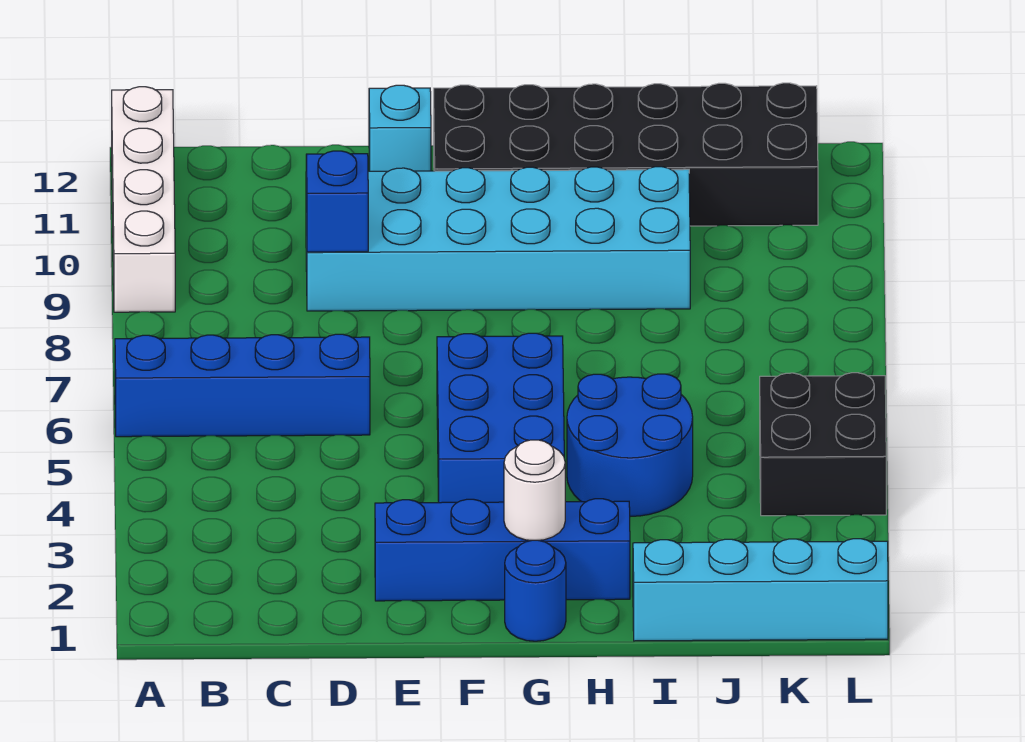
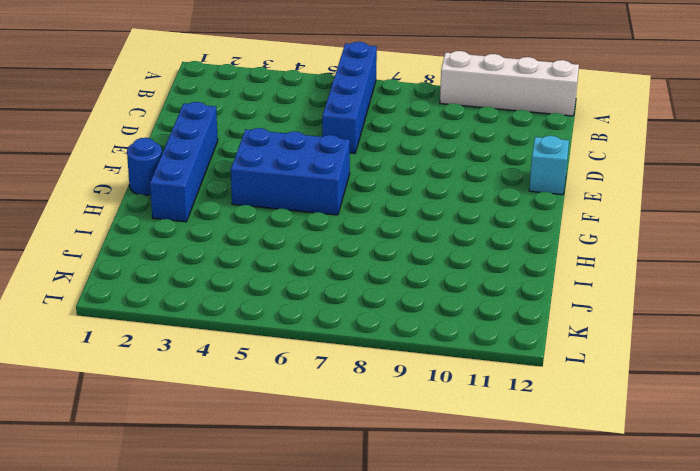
none -> cyan 2x6 brick [306,167,690,311]
none -> black 2x6 brick [434,83,818,226]
none -> blue 2x2 round brick [567,374,693,517]

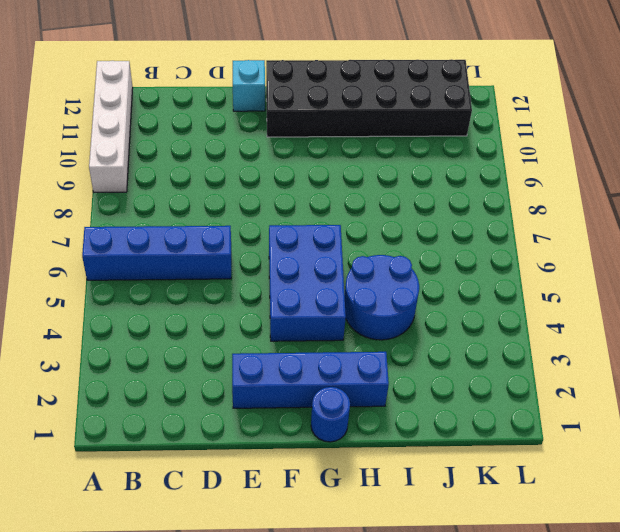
none -> cyan 2x6 brick [306,167,690,311]
none -> cyan 1x4 brick [633,539,888,641]
none -> black 2x2 brick [760,373,886,516]

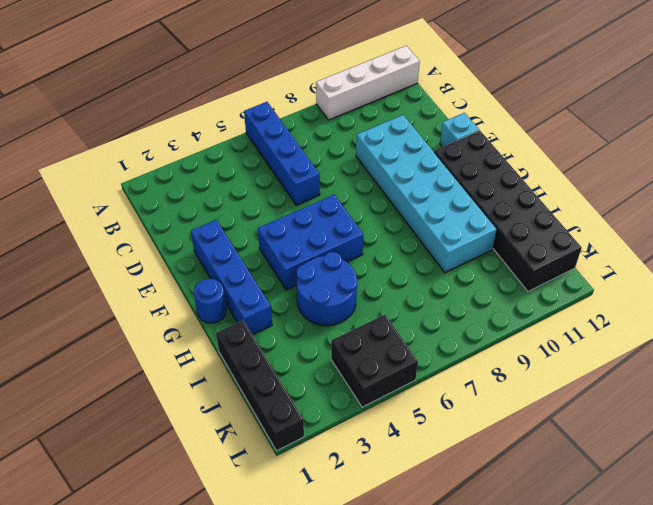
black 1x4 brick [216,320,304,451] -> cyan 1x4 brick [633,539,888,641]
none -> blue 1x1 brick [306,151,368,252]
none -> white 1x1 round brick [504,440,565,540]

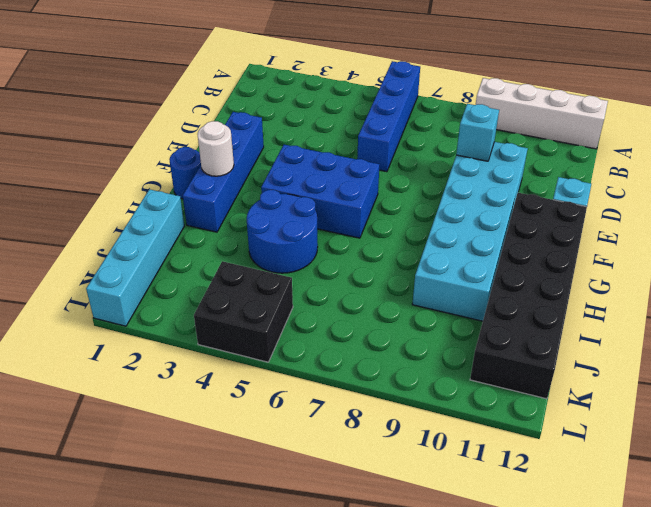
cyan 1x1 brick [456,104,499,161] -> blue 1x1 brick [306,151,368,252]

